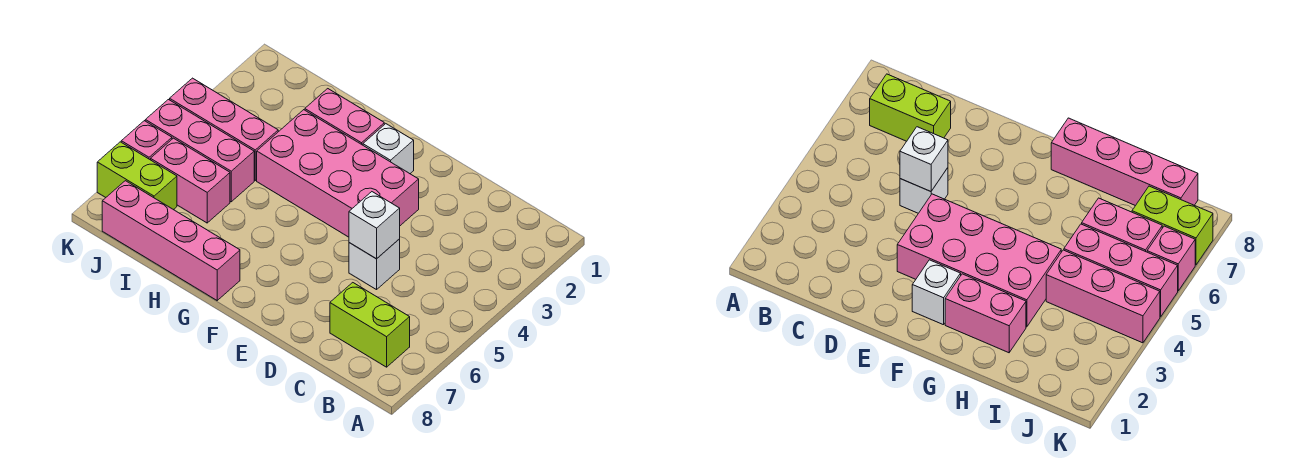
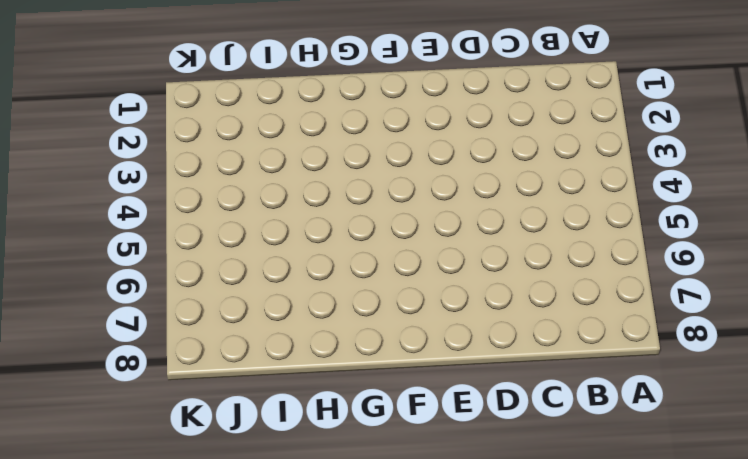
none -> lime 1x2 brick [330,283,410,367]
none -> white 1x1 brick [349,239,400,290]
none -> pink 2x4 brick [257,110,419,237]

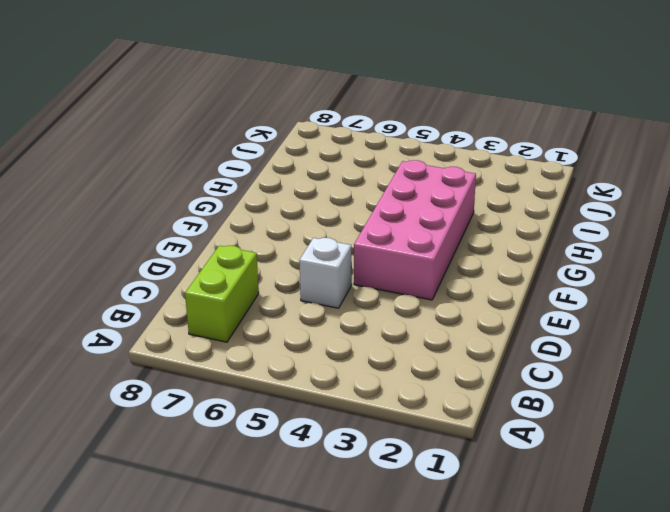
none -> white 1x1 brick [363,124,414,174]
none -> pink 1x2 brick [305,89,384,145]
none -> pink 1x4 brick [102,181,240,300]

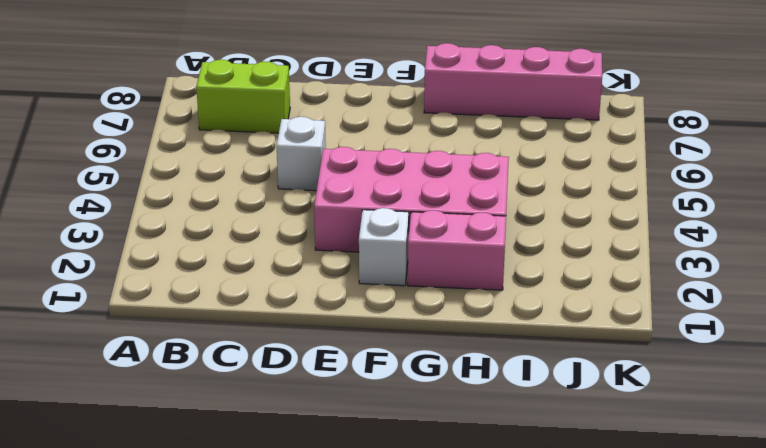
none -> pink 1x3 brick [170,78,278,180]
none -> pink 1x3 brick [145,100,254,202]
none -> pink 1x2 brick [151,138,230,223]

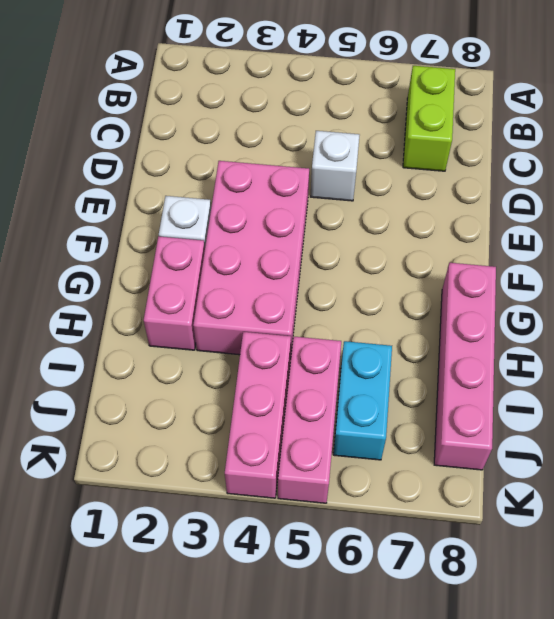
cyan 1x2 brick [333,341,392,460] -> pink 1x2 brick [151,138,230,223]
none -> lime 1x2 brick [97,142,177,210]
none -> pink 1x1 brick [121,121,172,160]
none -> white 1x1 brick [349,192,400,259]

